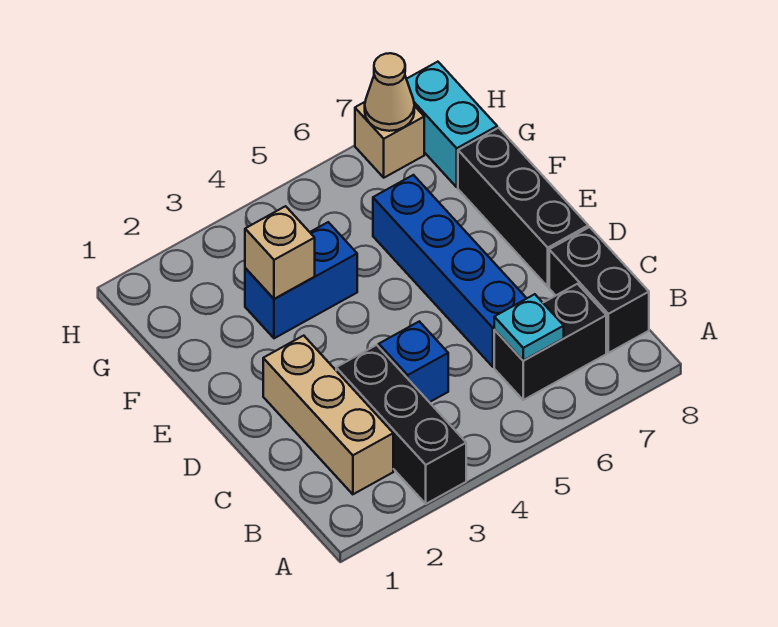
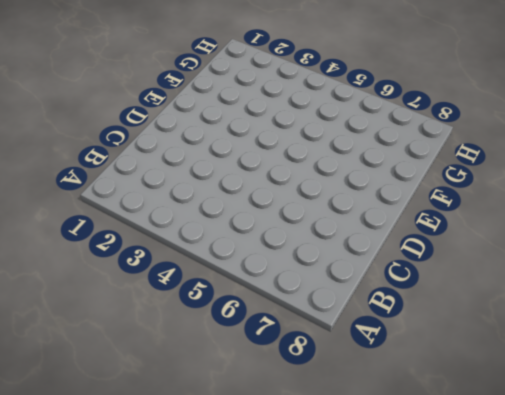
none -> black 1x3 brick [336,345,466,504]
none -> tan 1x3 brick [263,336,393,494]
none -> black 1x2 brick [494,284,606,400]

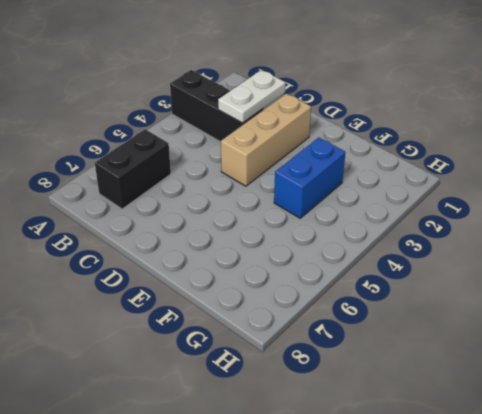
white 1x2 plate [218,70,286,123] -> none
tan 1x3 brick [221,94,311,186] -> tan 1x3 brick turned to [263,336,393,494]
none -> black 1x2 brick [549,227,649,353]
none -> blue 1x1 brick [379,321,448,402]
none -> blue 1x4 brick [373,175,527,367]

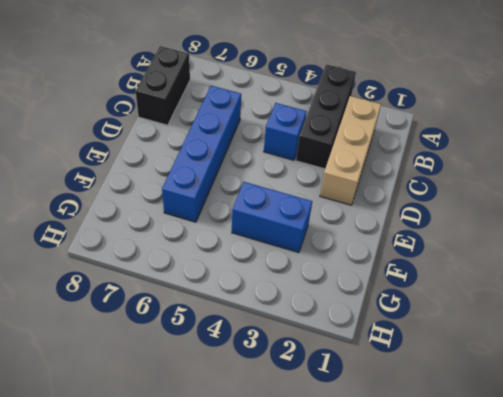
none -> black 1x2 brick [494,284,606,400]
none -> black 1x3 brick [458,128,588,287]
none -> cyan 1x2 brick [407,62,497,187]

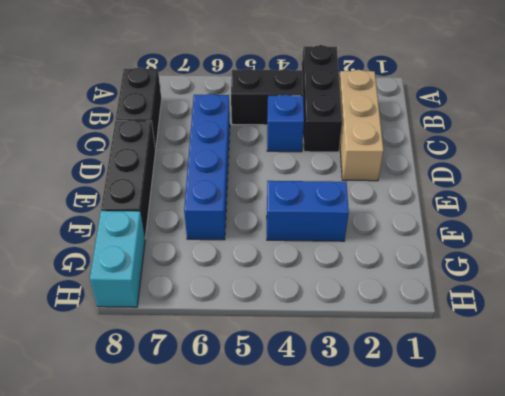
black 1x2 brick [231,69,303,125] -> black 1x2 brick moved to [494,284,606,400]
none -> tan 1x1 brick [355,102,424,178]
none -> cyan 1x1 plate [494,294,564,360]
none -> tan 1x1 brick [245,206,315,299]

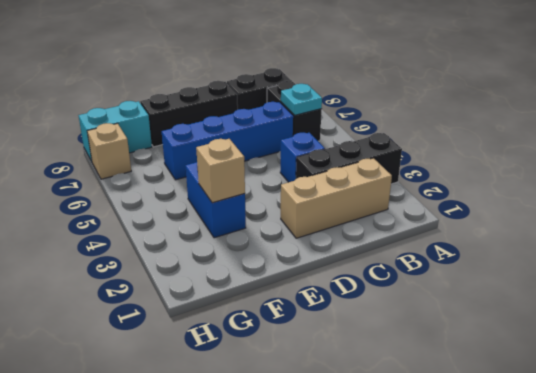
none -> tan 1x1 cone [365,53,414,131]

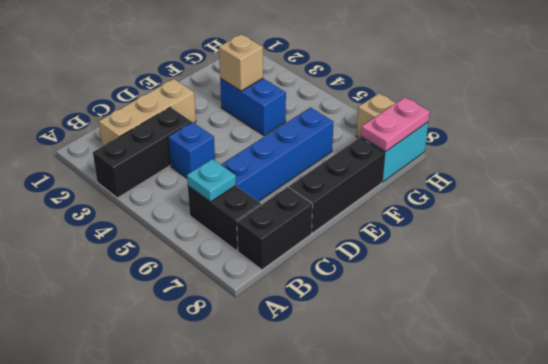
pink 1x2 plate [361,97,430,152] -> none
none -> tan 1x1 cone [365,53,414,131]

